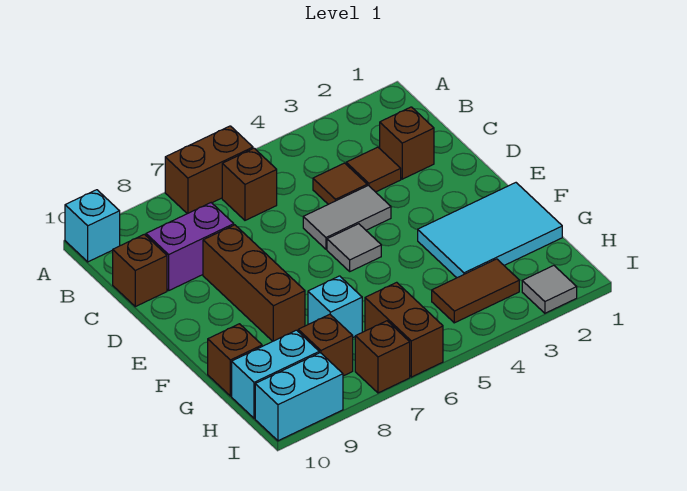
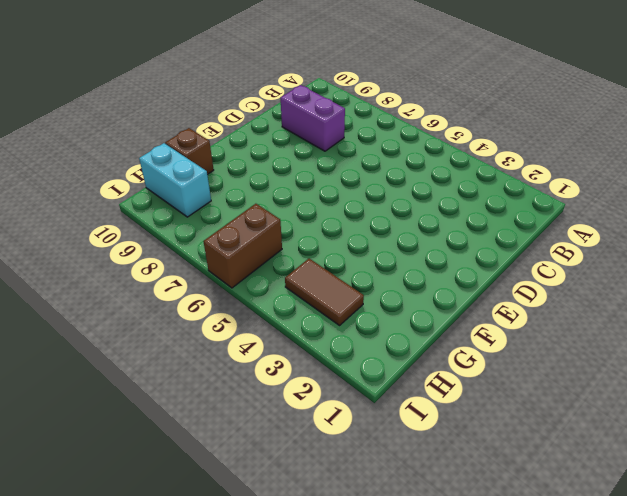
none -> brown 1x2 brick [165,126,253,214]
none -> cyan 1x1 brick [65,190,120,262]
none -> brown 1x1 brick [222,148,277,220]

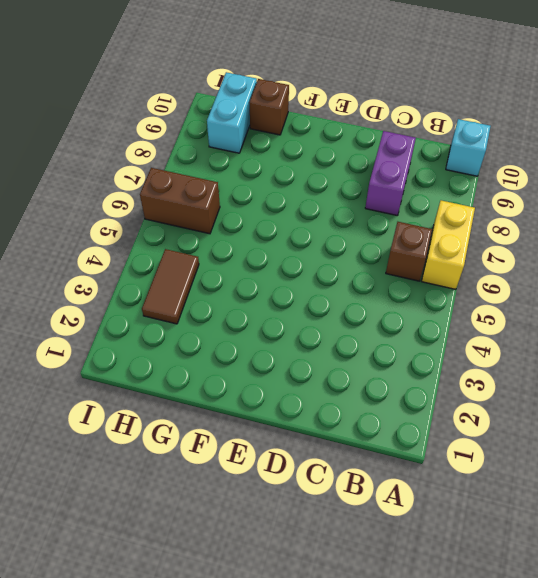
yellow 1x2 brick [422,200,475,289] -> brown 1x2 brick [165,126,253,214]
none -> brown 1x1 brick [380,107,434,179]
none -> brown 1x1 tile [346,147,401,192]
none -> brown 1x1 tile [313,163,367,204]

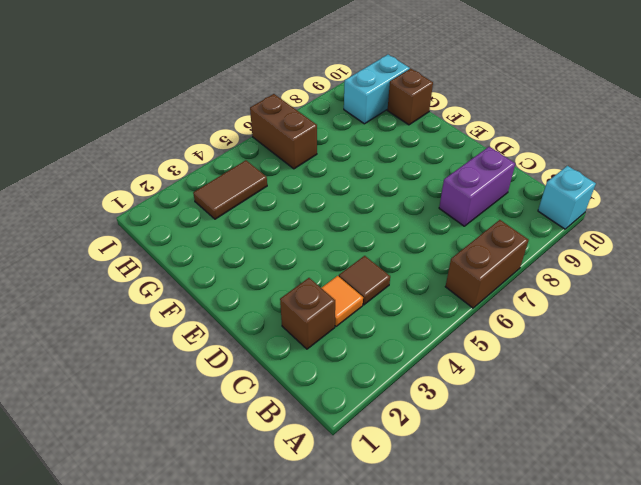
orange 1x1 tile [322,276,363,326] -> brown 1x1 tile [346,147,401,192]
none -> brown 1x1 brick [222,148,277,220]
none -> brown 1x1 brick [113,234,167,307]
none -> grey 1x2 tile [303,185,391,249]

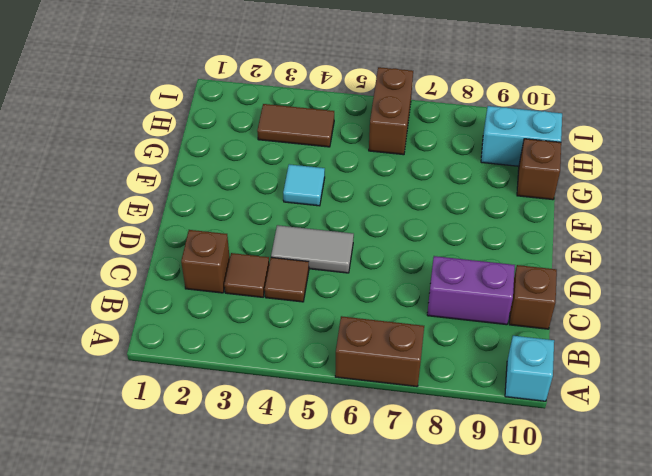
cyan 1x1 tile [283,164,325,206] -> none
none -> brown 1x1 brick [222,148,277,220]
none -> brown 1x3 brick [203,225,305,341]
none -> grey 1x1 tile [327,224,381,271]

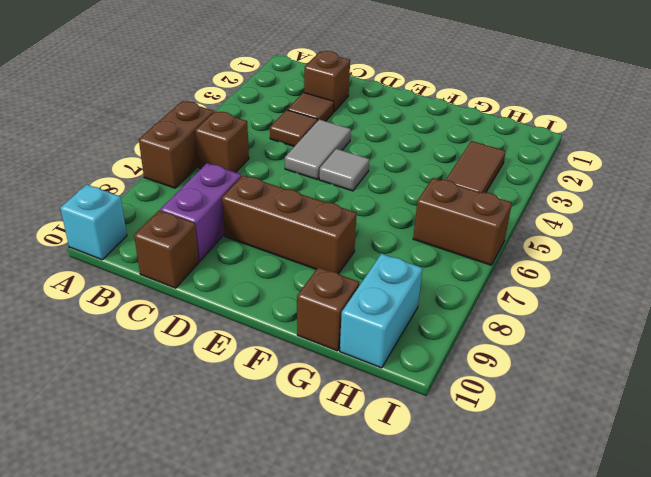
none -> cyan 2x3 tile [418,183,562,278]
none -> cyan 1x1 brick [308,276,362,337]
none -> brown 1x1 brick [298,314,353,376]

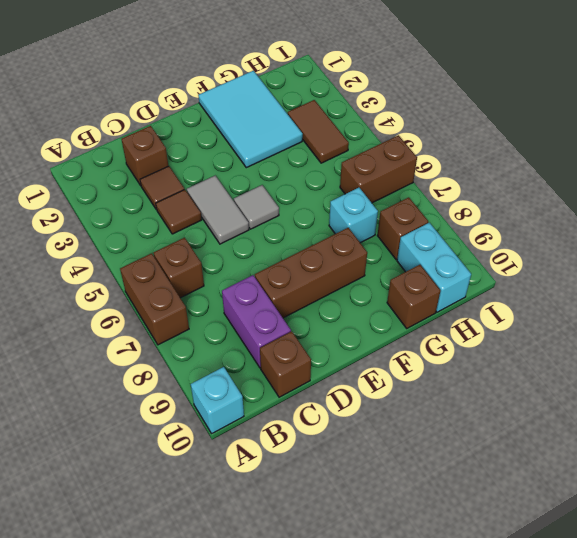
none -> grey 1x1 tile [522,266,577,313]
none -> brown 1x1 brick [355,321,410,393]
none -> cyan 1x2 brick [255,353,343,441]

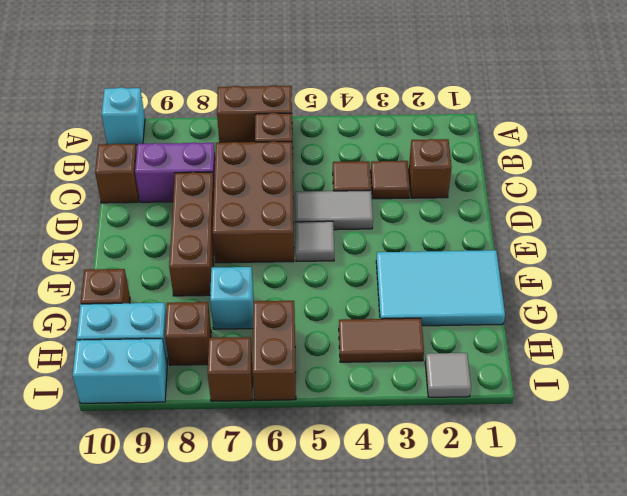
brown 2x3 brick [213,141,294,263] -> none

